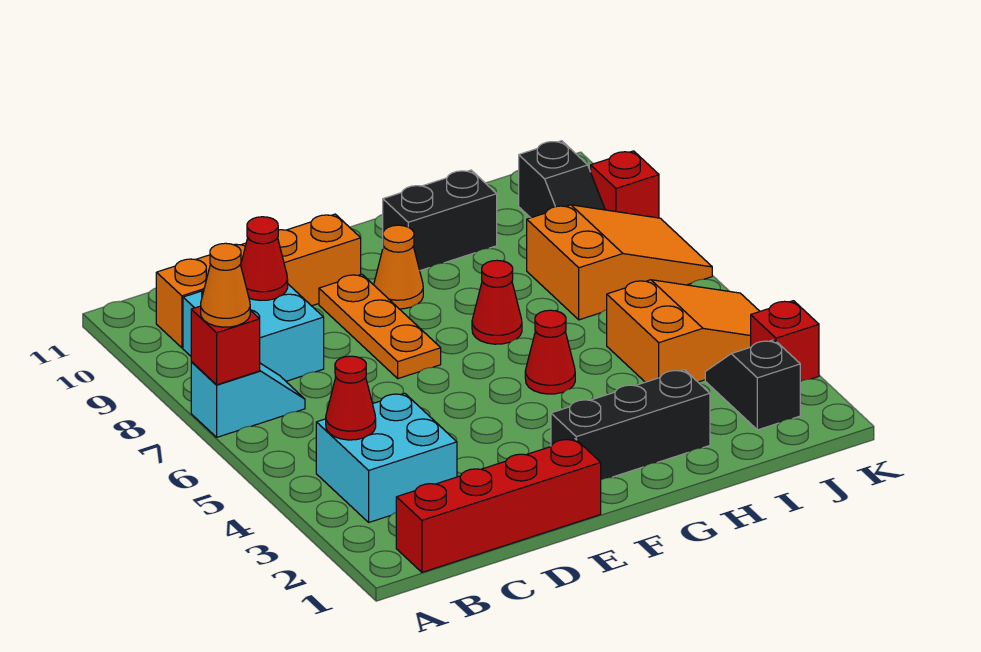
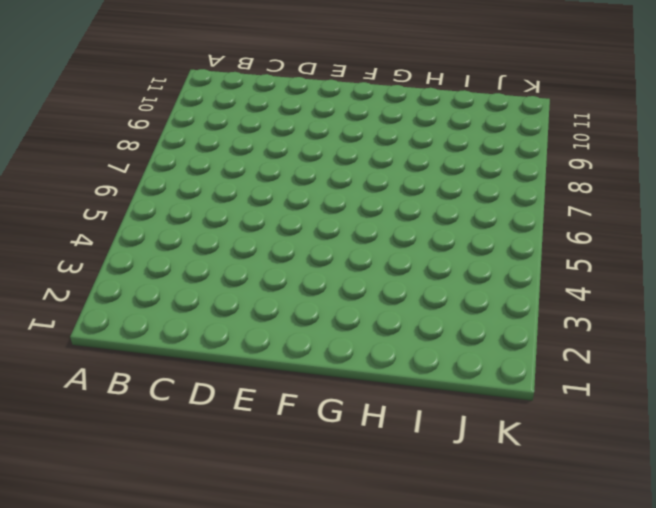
none -> cyan 1x2 slope [191,362,305,437]
none -> red 1x4 brick [396,439,601,572]
none -> cyan 2x2 brick [316,393,457,522]

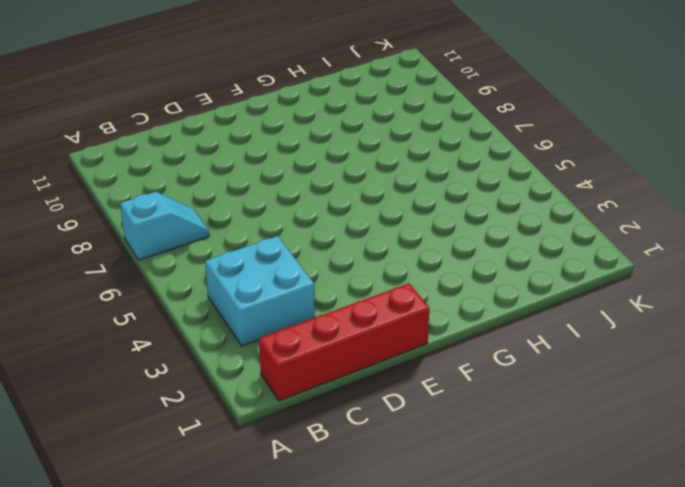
none -> cyan 2x2 brick [183,284,324,381]
none -> orange 1x4 brick [156,214,361,348]
none -> orange 1x3 plate [319,274,441,379]

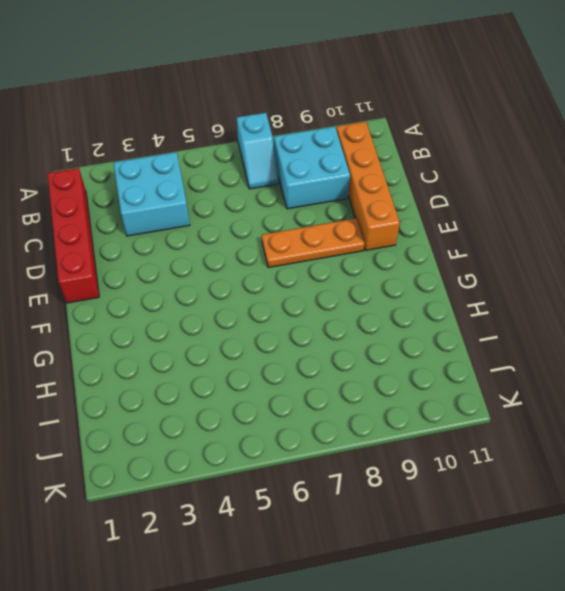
none -> black 1x3 brick [551,370,710,480]
none -> orange 1x1 cone [374,225,423,309]
none -> red 1x1 cone [525,310,575,394]

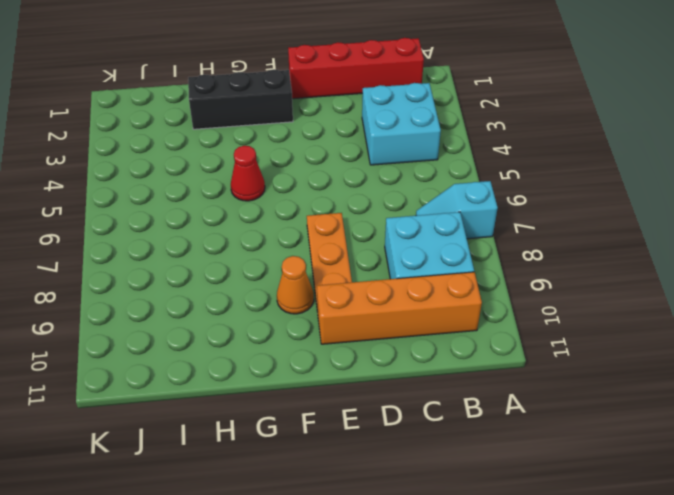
none -> red 1x1 cone [472,260,522,344]
none -> black 1x2 brick [383,170,497,271]
none -> orange 2x3 slope [607,280,760,382]

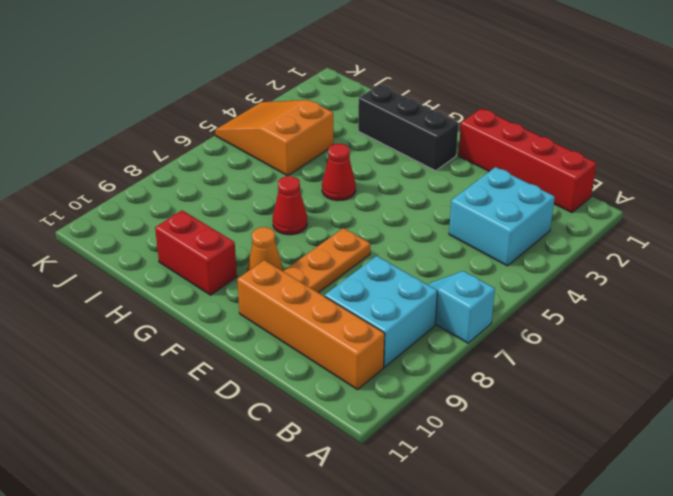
red 1x2 brick [155,210,237,295] -> black 1x2 brick [383,170,497,271]
none -> orange 2x3 slope [527,205,712,320]
none -> black 1x2 slope [705,340,800,430]
none -> black 1x2 slope [519,141,605,218]

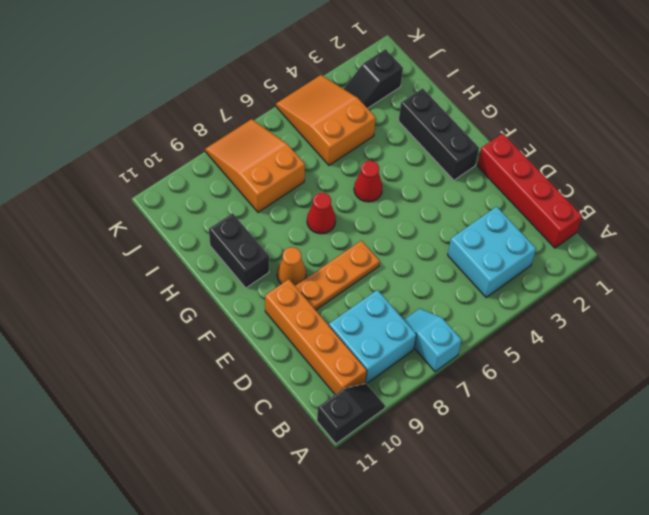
black 1x2 slope [317,384,385,444] -> black 1x2 slope moved to [519,141,605,218]
none -> red 1x1 brick [751,301,819,382]
none -> red 1x1 brick [591,151,659,218]
none -> red 1x1 brick [191,306,260,385]

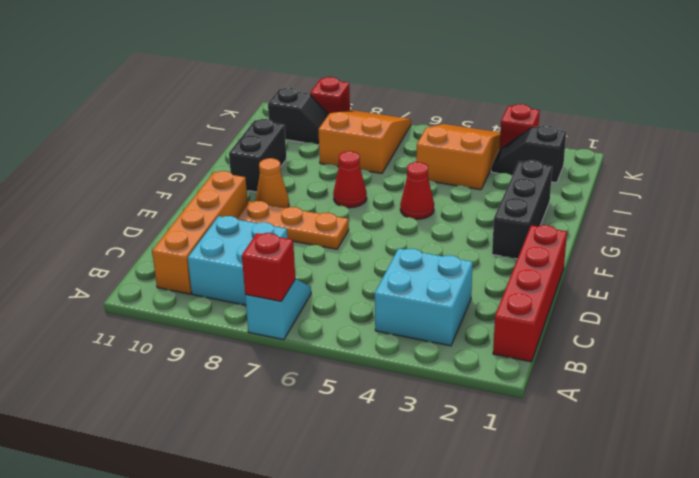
none -> red 1x1 cone [326,356,376,440]
none -> red 1x1 cone [241,217,288,300]
none -> orange 1x1 cone [201,243,250,327]

